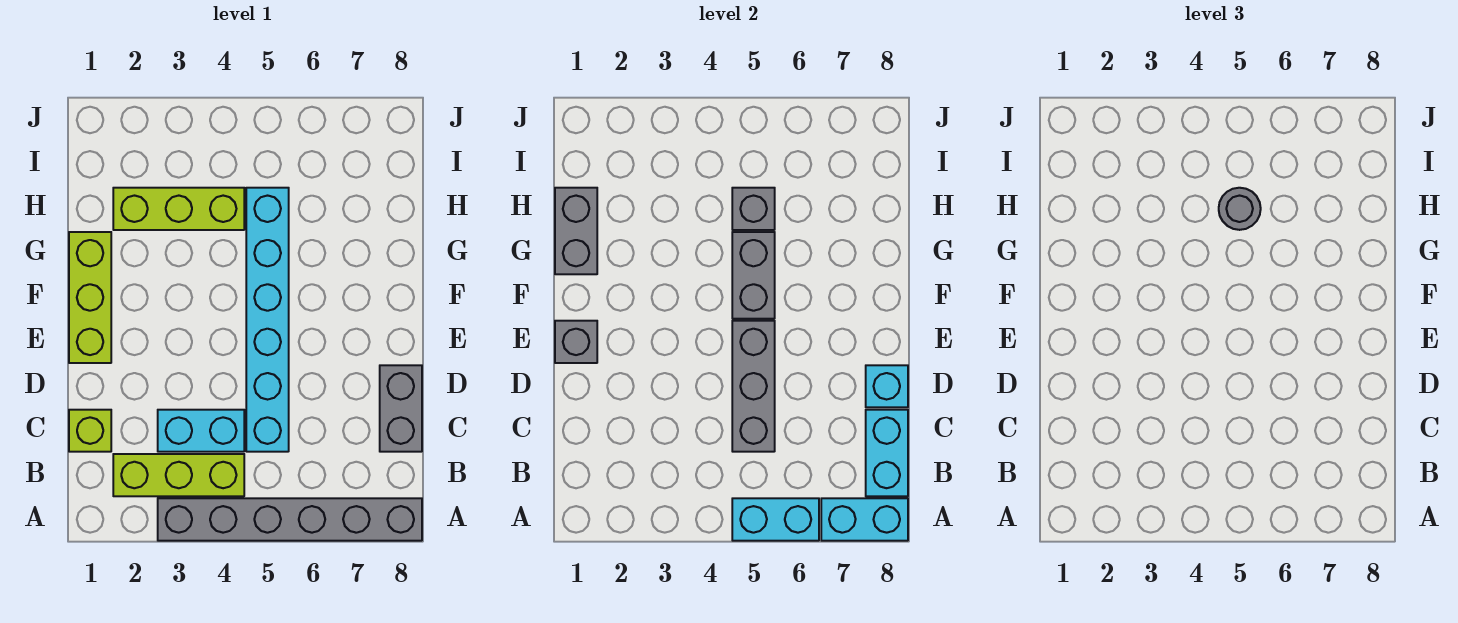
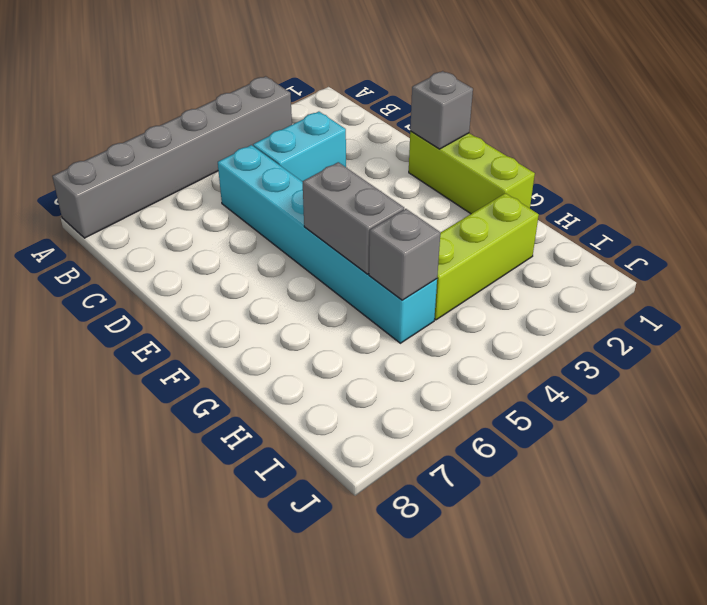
none -> lime 1x3 brick [113,454,244,496]
none -> lime 1x1 brick [69,410,111,452]
none -> grey 1x2 brick [380,365,422,452]

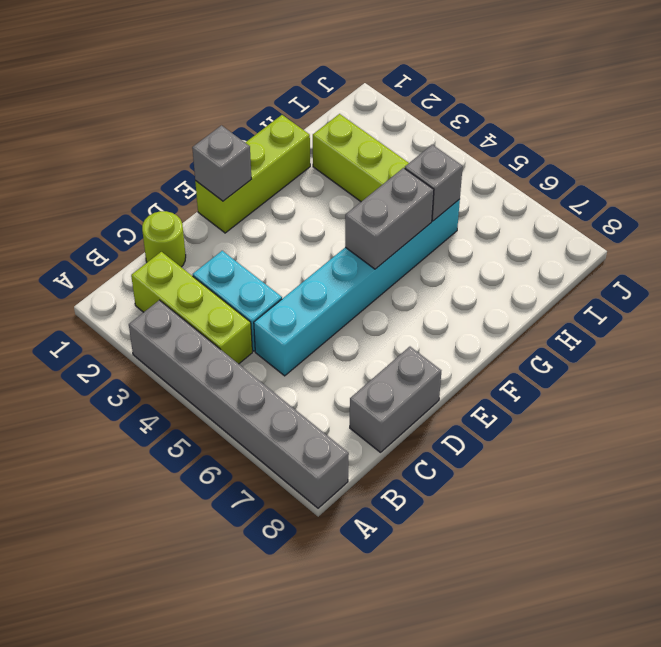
lime 1x1 round brick [142,211,186,267] -> lime 1x1 brick [69,410,111,452]
none -> cyan 1x2 brick [732,498,819,541]
none -> cyan 1x2 brick [821,498,908,541]
none -> cyan 1x2 brick [866,410,908,496]

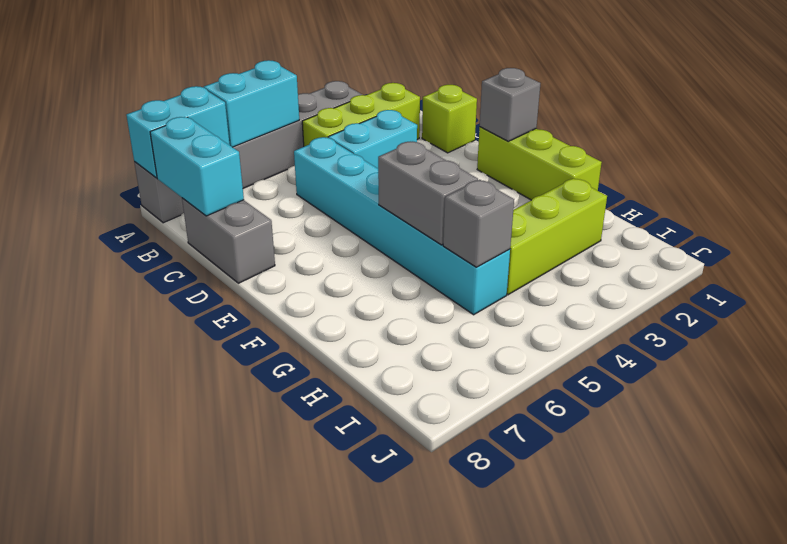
none -> grey 1x3 brick [732,321,775,452]
none -> cyan 1x1 brick [866,365,908,407]
none -> grey 1x2 brick [555,188,597,274]

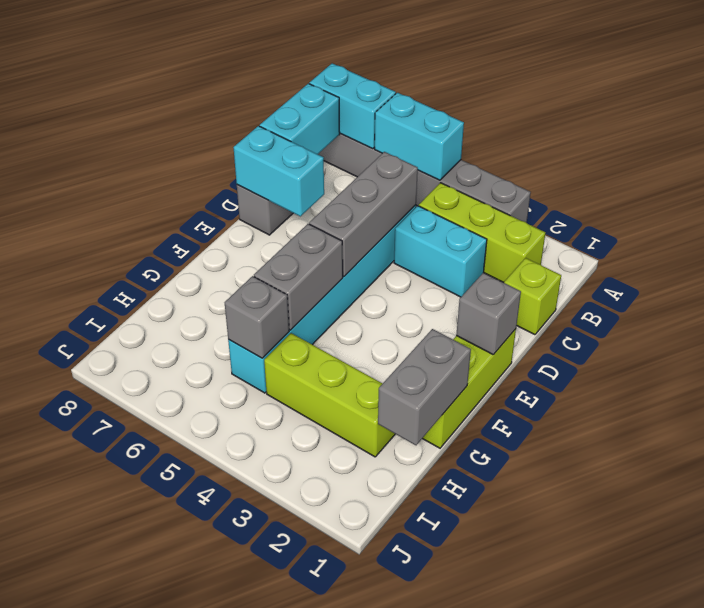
cyan 1x2 brick [233,126,324,216] -> cyan 1x1 brick [866,365,908,407]
none -> grey 1x1 round brick [1219,188,1261,230]

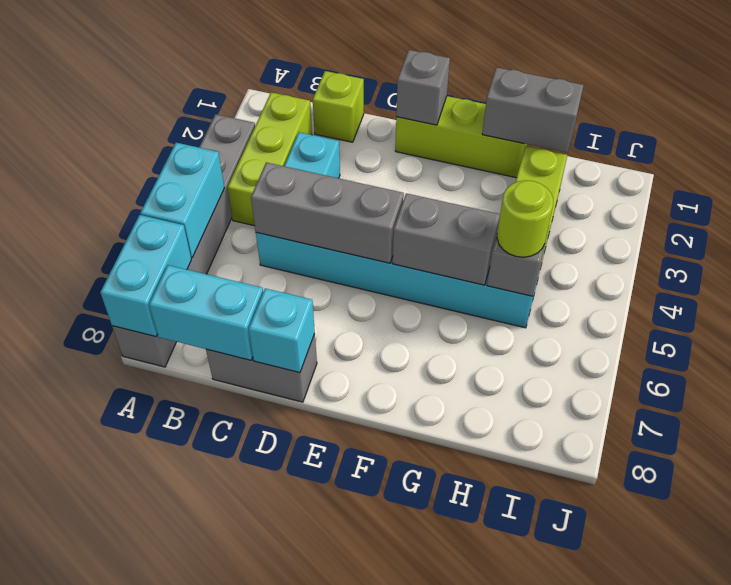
lime 1x1 round brick [497,180,553,257] -> grey 1x1 round brick [1219,188,1261,230]

